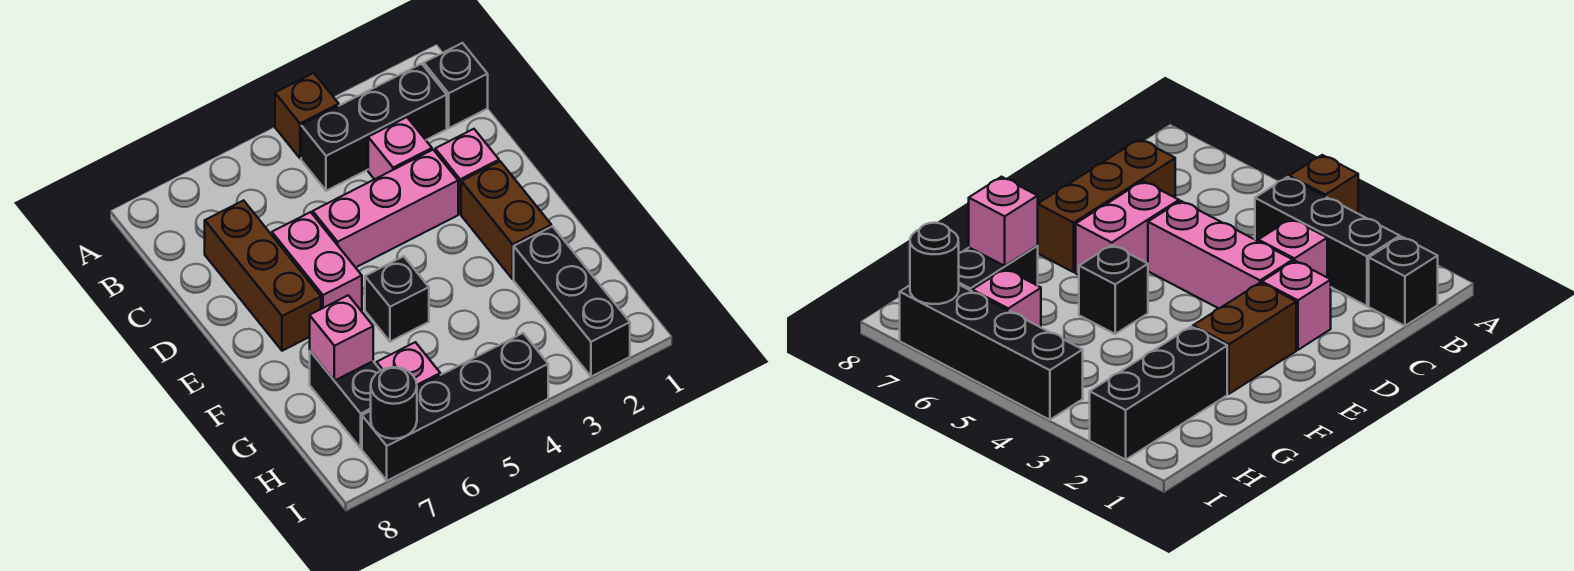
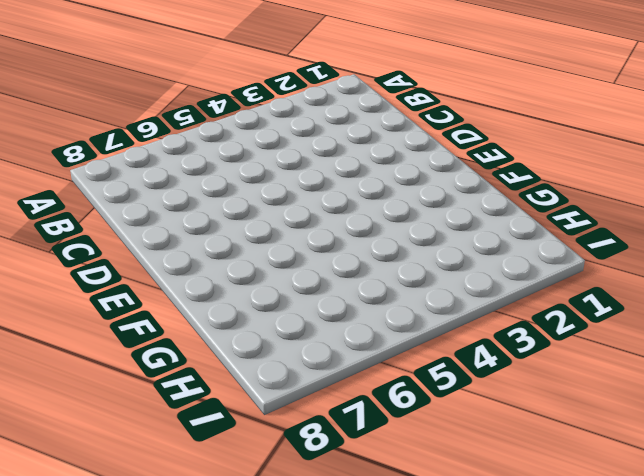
none -> brown 1x1 brick [275,73,339,158]
none -> black 1x1 brick [424,43,488,128]
none -> black 1x3 brick [301,64,447,191]

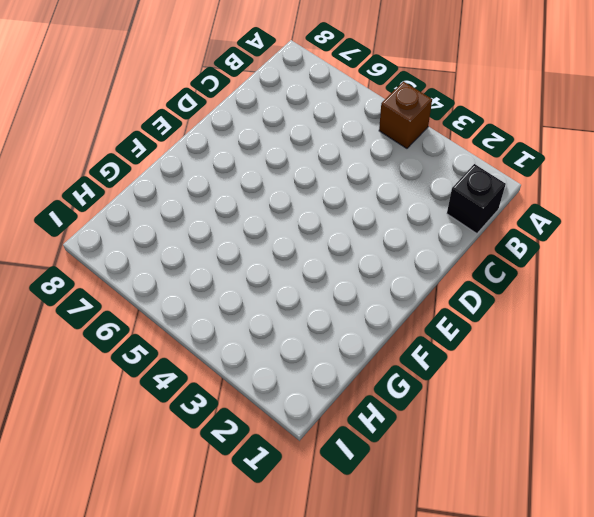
none -> black 1x3 brick [301,64,447,191]
none -> pink 1x1 brick [368,117,432,179]
none -> brown 1x3 brick [205,200,321,351]

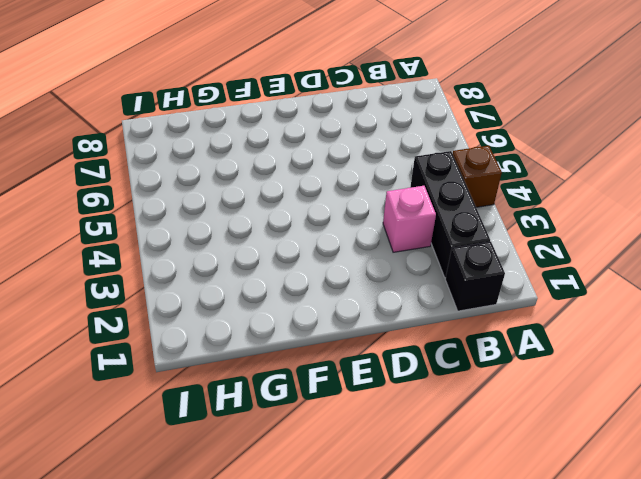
none -> brown 1x3 brick [205,200,321,351]
none -> pink 1x1 brick [435,129,499,214]
none -> pink 1x3 brick [313,150,458,268]

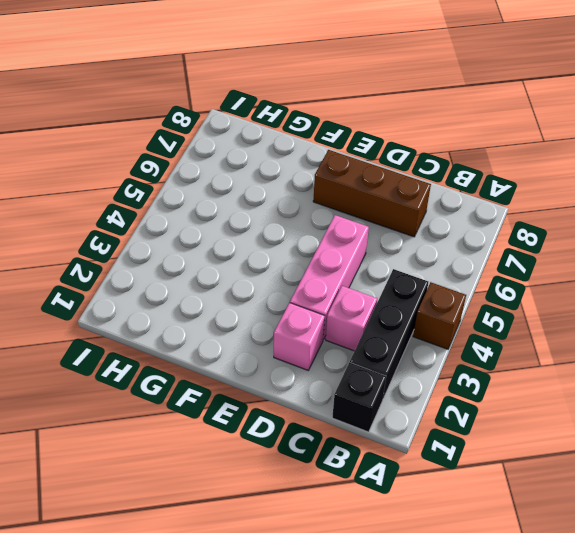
none -> pink 1x2 brick [272,212,362,310]
none -> brown 1x2 brick [461,161,551,279]
none -> black 1x1 brick [365,256,429,342]

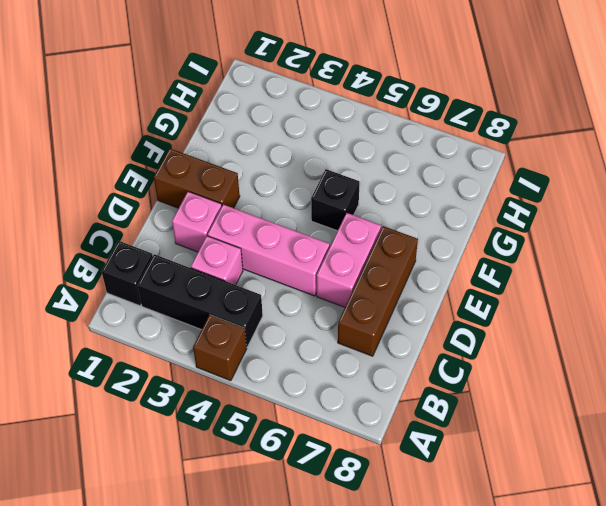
brown 1x2 brick [154,149,240,208] -> brown 1x2 brick turned to [461,161,551,279]
none -> black 1x3 brick [514,226,630,377]
none -> black 1x2 brick [310,351,381,448]
none -> pink 1x1 brick [377,342,440,387]

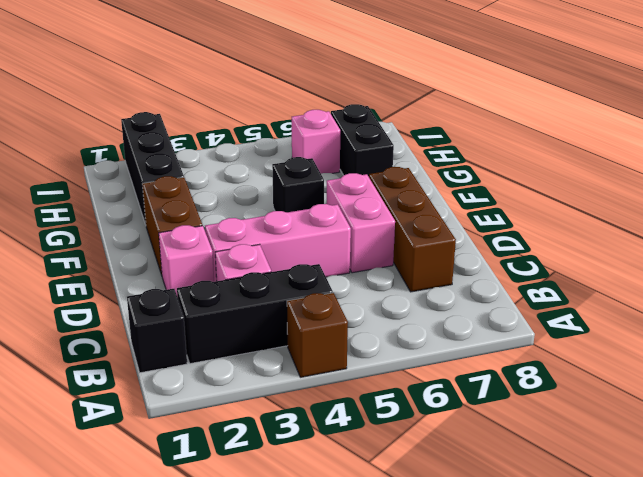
none -> black 1x4 brick [362,333,548,481]
none -> pink 1x1 brick [310,295,373,381]
none -> black 1x1 round brick [371,367,417,439]

